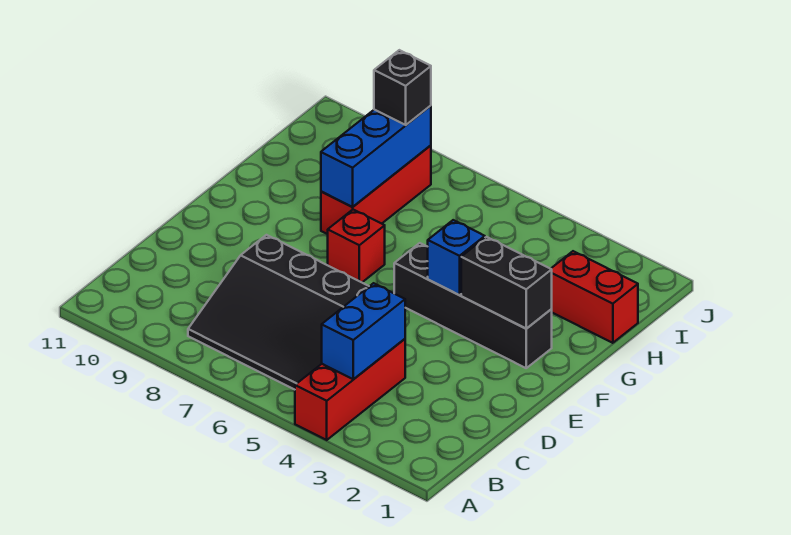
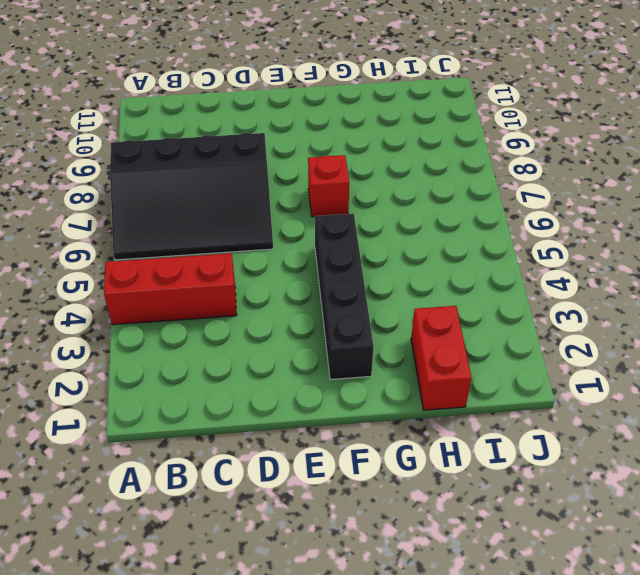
black 3x4 slope [110,133,273,260] -> black 3x4 slope turned to [188,235,369,390]
none -> red 1x3 brick [321,145,431,234]
none -> blue 1x2 brick [322,283,405,379]

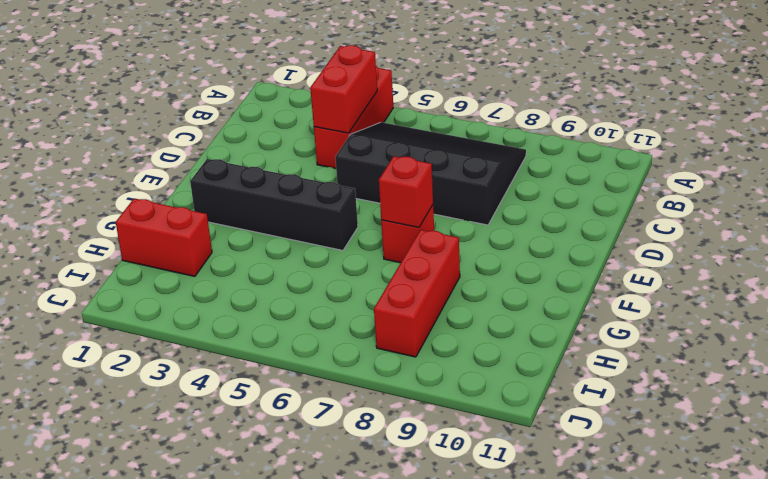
red 1x2 brick [310,45,377,133] -> blue 1x2 brick [322,283,405,379]
red 1x1 brick [379,156,433,227] -> none
none -> black 1x2 brick [461,237,552,329]
none -> blue 1x1 brick [428,220,485,295]

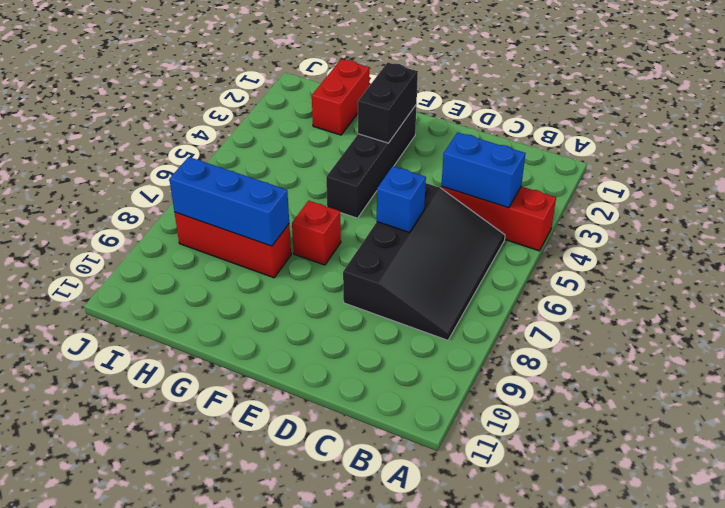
blue 1x1 brick [377,166,426,232] -> blue 1x1 brick moved to [428,220,485,295]
none -> black 1x1 brick [374,50,431,125]

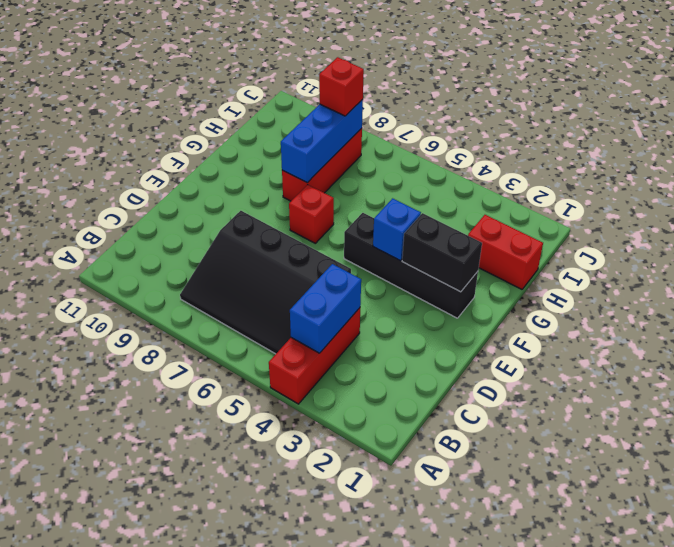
red 1x1 brick [319,57,364,116] -> black 1x1 brick [374,50,431,125]

